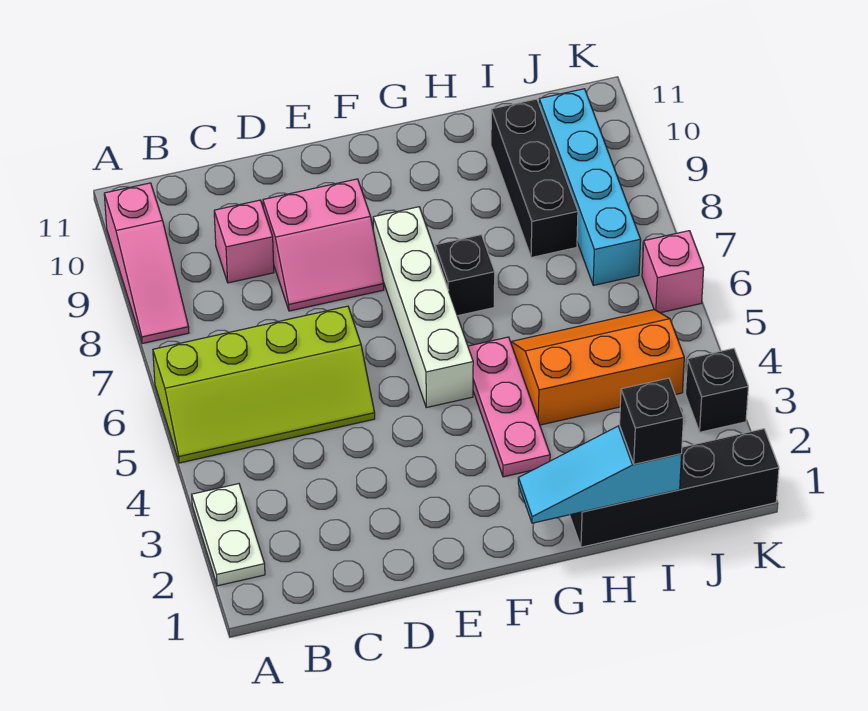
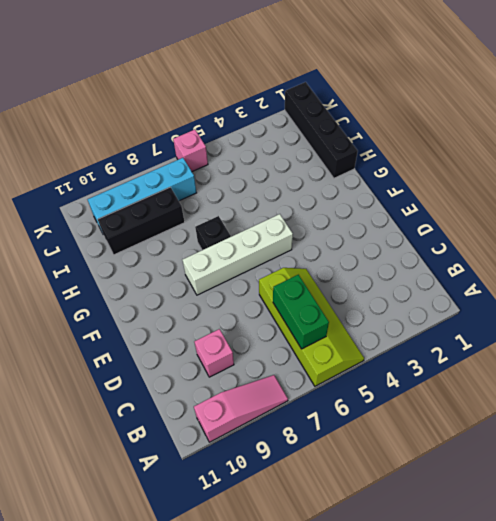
green 1x2 brick [273,275,329,349] -> none
none -> white 1x2 plate [192,484,265,586]
none -> pink 2x2 slope [263,179,384,311]
none -> pink 1x3 plate [468,337,550,477]

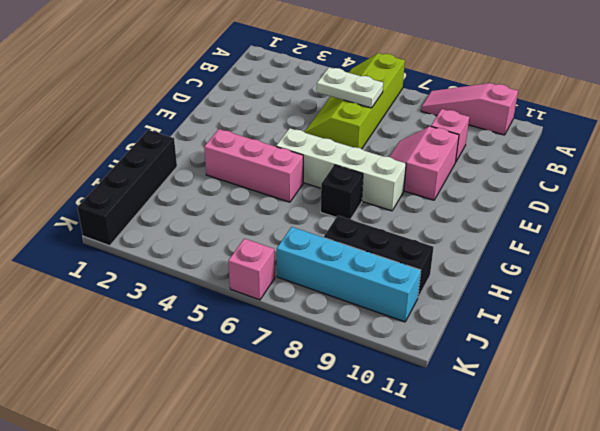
white 1x2 plate [317,67,383,108] -> white 1x2 plate moved to [192,484,265,586]
pink 1x3 brick [204,129,303,202] -> pink 1x3 plate [468,337,550,477]
none -> orange 2x3 slope [511,310,684,425]
none -> black 1x1 brick [686,348,748,432]
none -> cyan 1x3 slope [518,426,682,523]

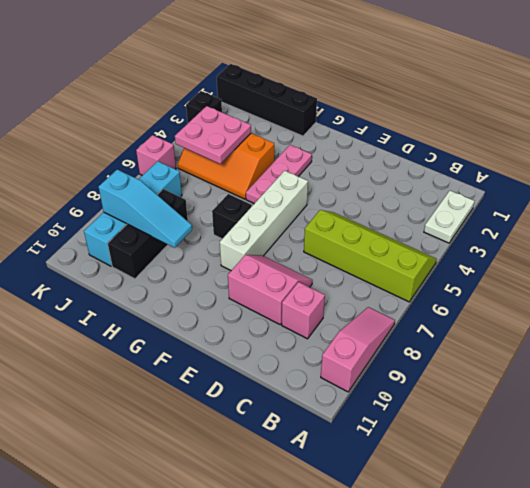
cyan 1x3 slope [99,170,192,248] -> cyan 1x3 slope moved to [518,426,682,523]
pink 2x2 plate [175,106,251,164] -> none
none -> black 1x1 brick [620,378,684,464]

